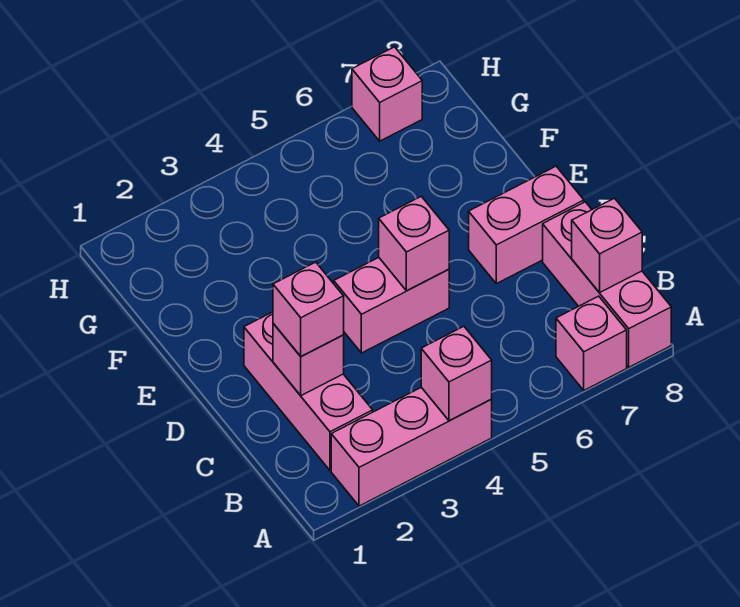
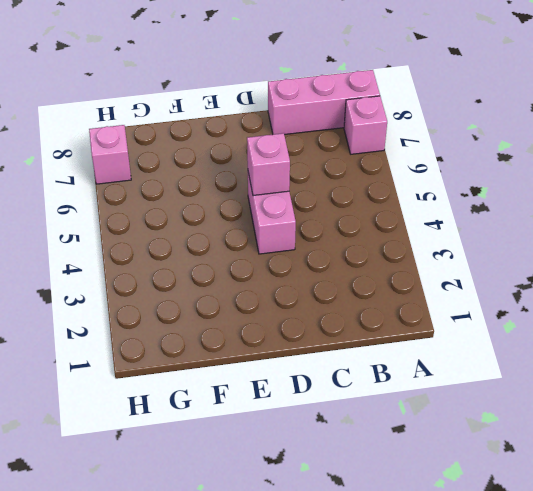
none -> pink 1x3 brick [331,387,492,506]
none -> pink 1x3 brick [244,312,373,470]
none -> pink 1x2 brick [469,166,584,284]

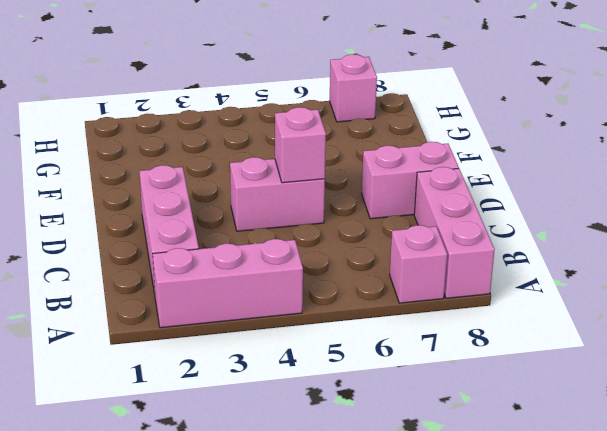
none -> pink 1x1 brick [421,326,492,421]
none -> pink 1x1 brick [572,198,642,293]
none -> pink 1x1 brick [273,323,344,396]

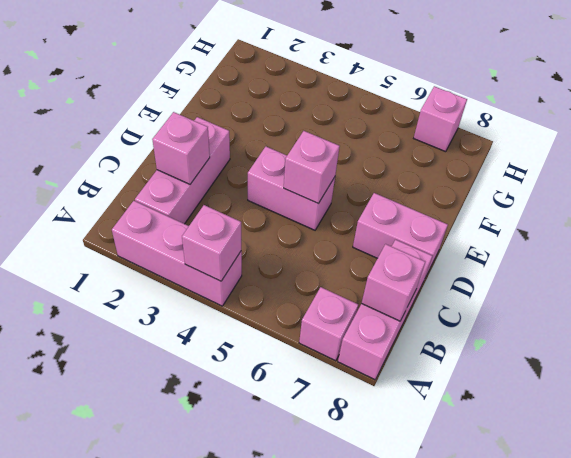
none -> pink 1x1 brick [273,262,344,357]

